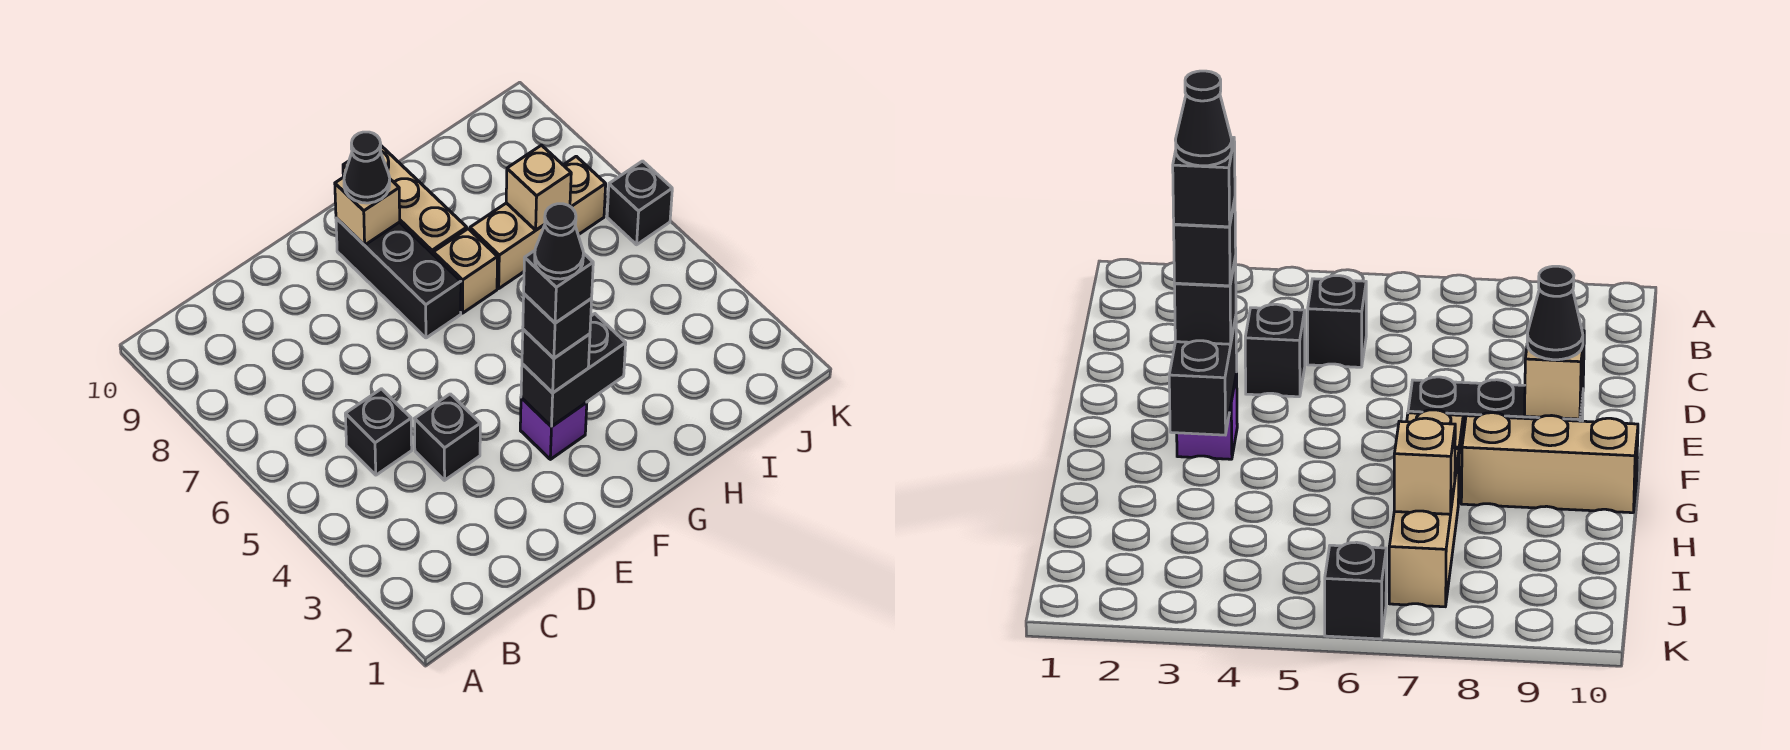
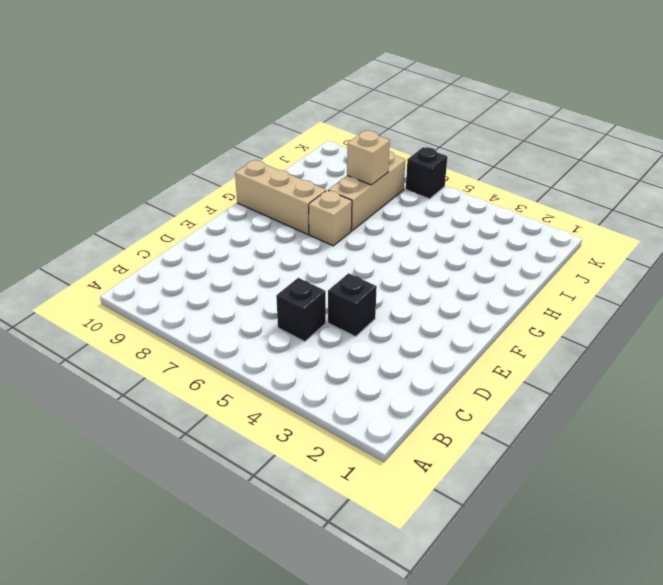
none -> purple 1x1 brick [520,398,587,459]
none -> black 1x3 brick [336,218,461,338]
none -> black 1x2 brick [521,314,626,427]

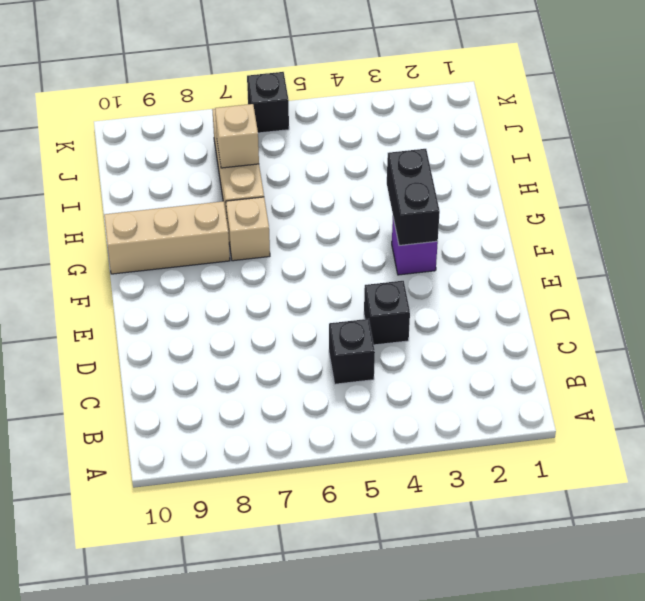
none -> black 1x3 brick [336,218,461,338]
none -> tan 1x1 brick [335,177,400,245]
none -> black 1x1 brick [522,329,590,393]

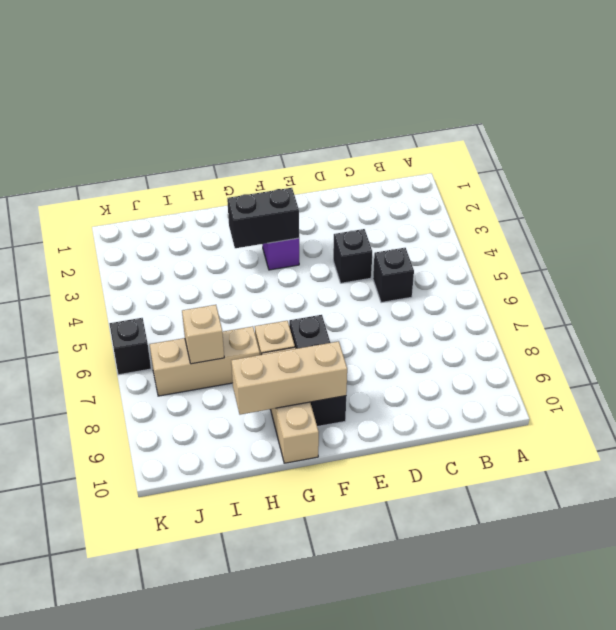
tan 1x3 brick [231,341,347,415] -> tan 1x1 brick [335,177,400,245]
none -> black 1x1 brick [522,329,590,393]
none -> black 1x1 cone [344,132,390,203]
none -> black 1x1 brick [523,294,592,358]

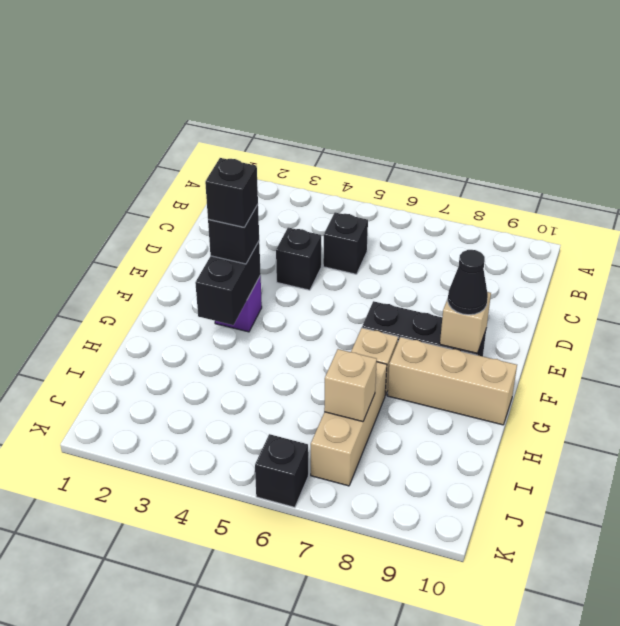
none -> black 1x1 brick [524,251,593,323]
none -> black 1x1 cone [535,204,583,279]

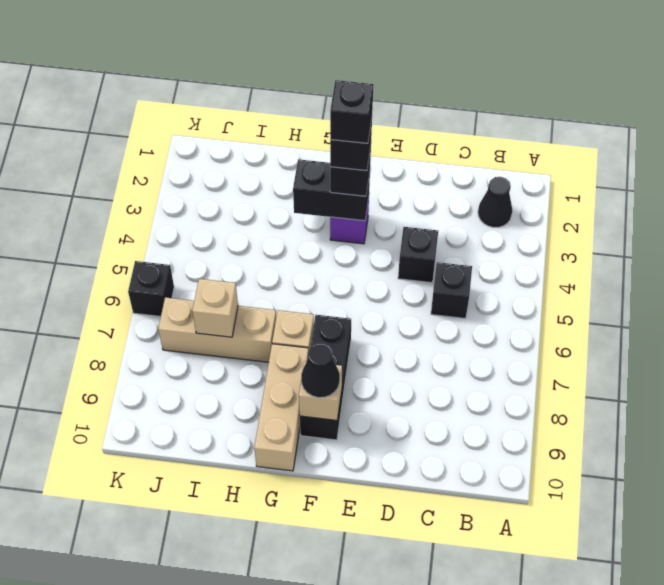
black 1x1 cone [478,177,512,228] -> black 1x1 cone moved to [535,204,583,279]

